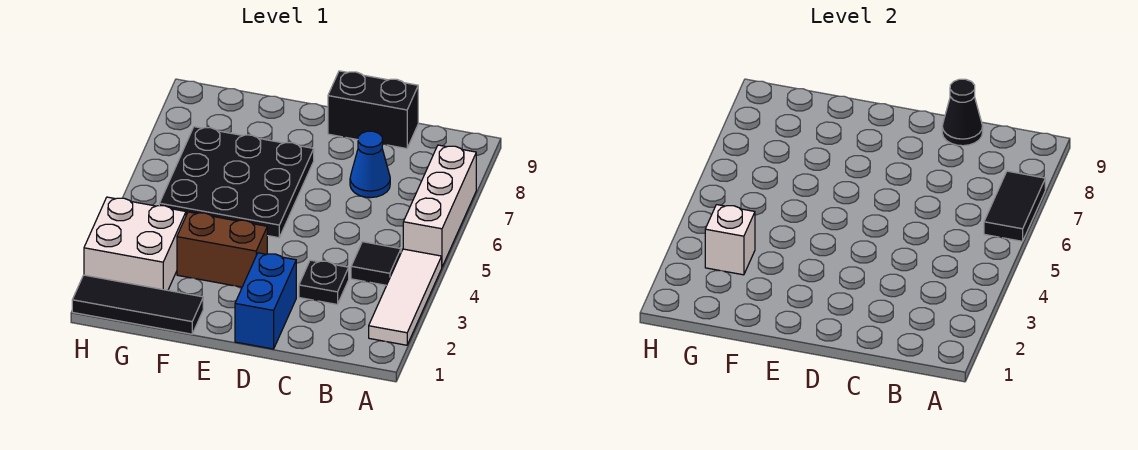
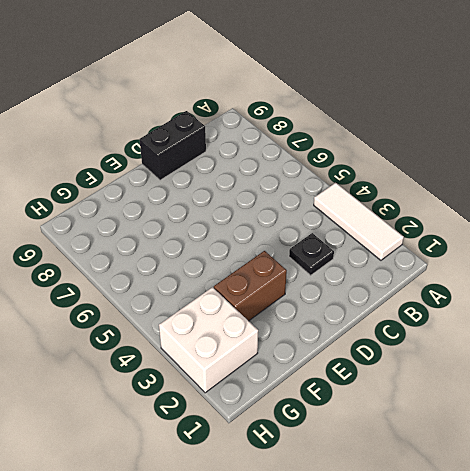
none -> white 1x3 brick [403,145,476,267]
none -> black 1x1 tile [351,242,401,285]
none -> blue 1x1 cone [350,131,390,198]

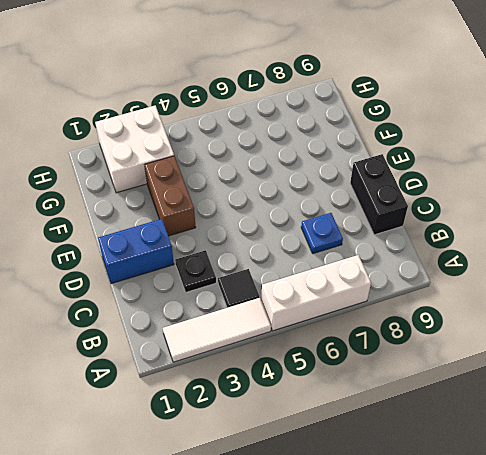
blue 1x1 plate [301,213,343,254] -> blue 1x1 cone [350,131,390,198]
none -> black 3x3 plate [159,127,314,238]
none -> black 1x3 tile [72,275,203,334]
none -> black 1x2 tile [984,171,1045,241]

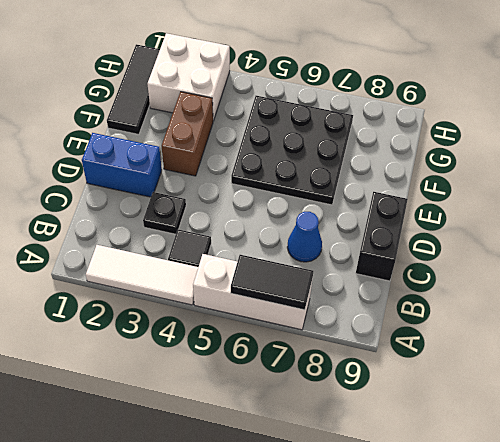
none -> black 1x1 cone [942,79,983,146]
none -> white 1x1 brick [705,205,755,275]

